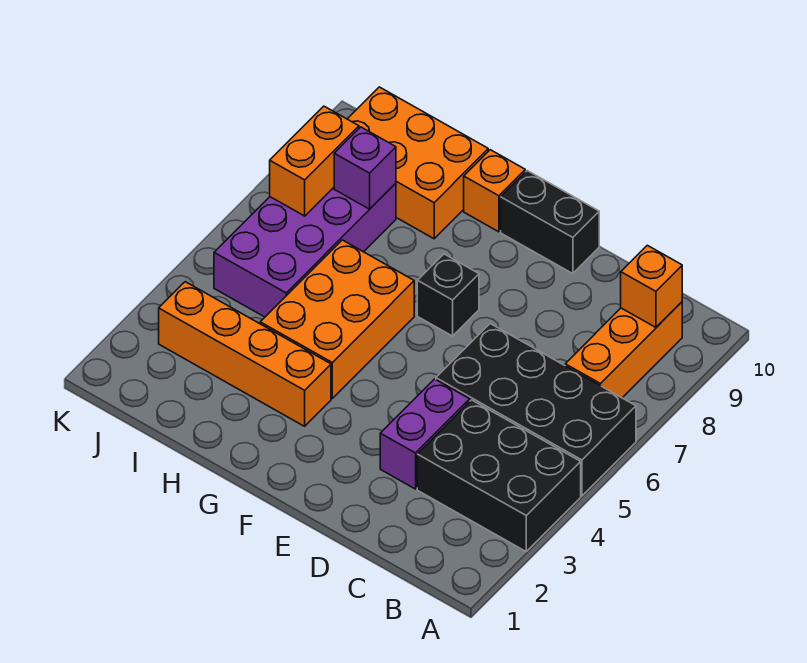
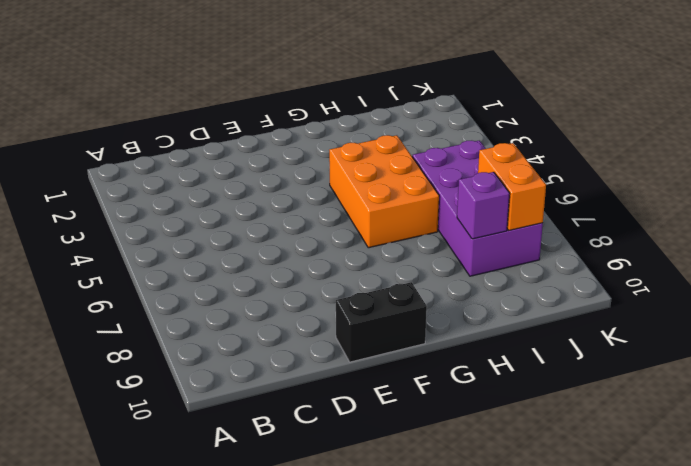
none -> black 2x3 brick [417,400,581,551]
none -> black 2x4 brick [436,324,636,496]
none -> orange 1x3 brick [565,302,682,398]

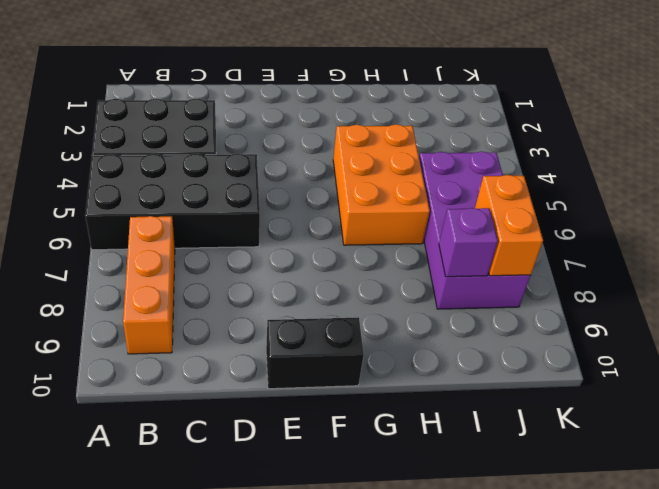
none -> purple 1x2 brick [380,379,470,489]
none -> black 1x1 brick [417,254,479,336]
none -> orange 1x4 brick [159,282,331,426]

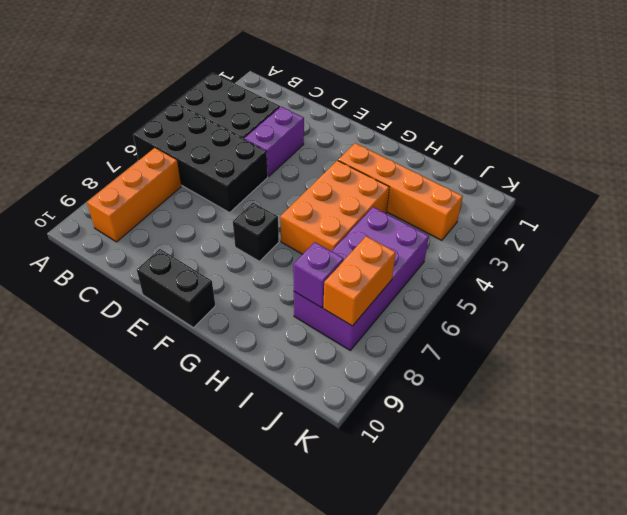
none -> orange 1x1 brick [464,150,525,232]
none -> orange 2x3 brick [348,87,488,239]
none -> orange 1x1 brick [621,245,682,327]

